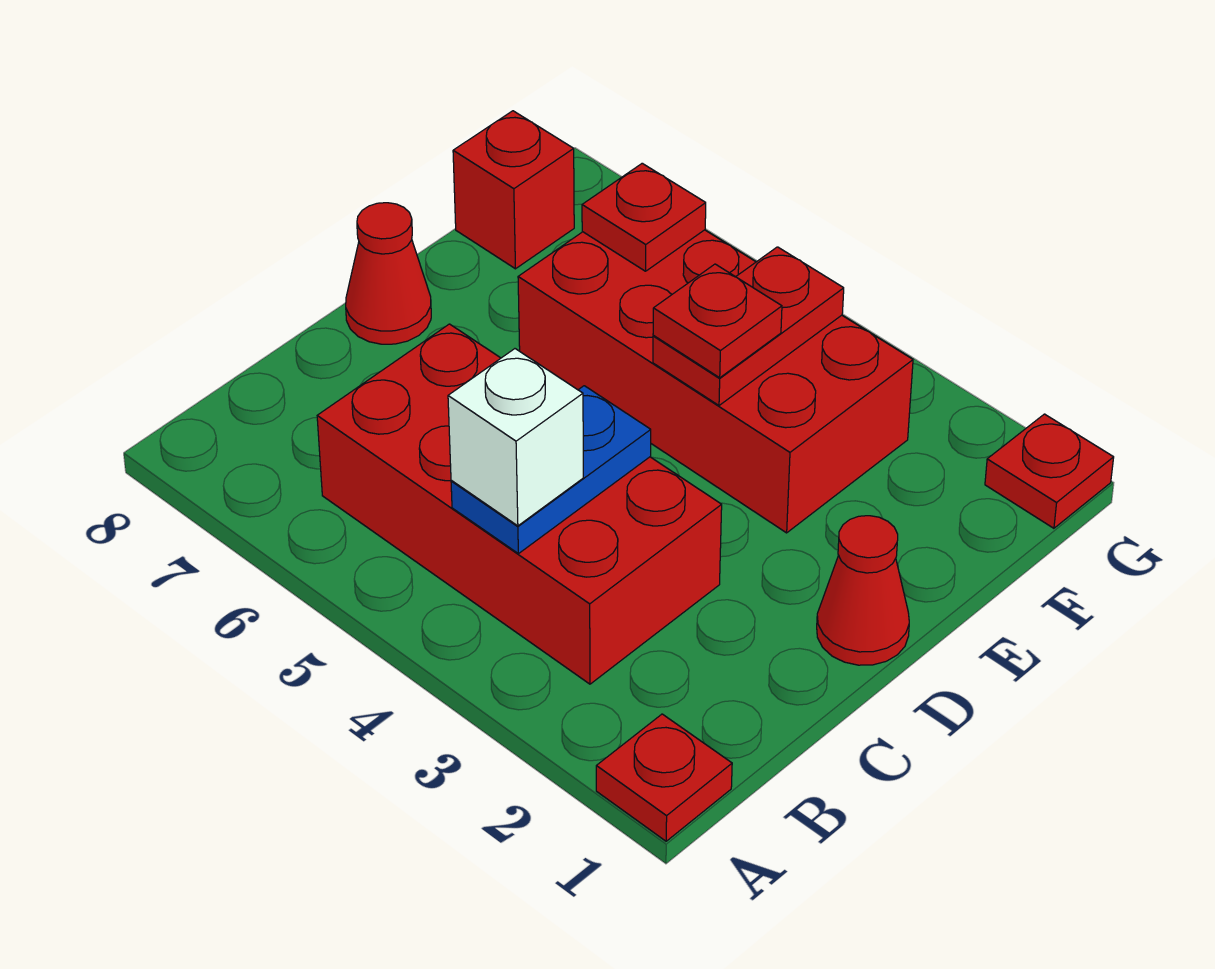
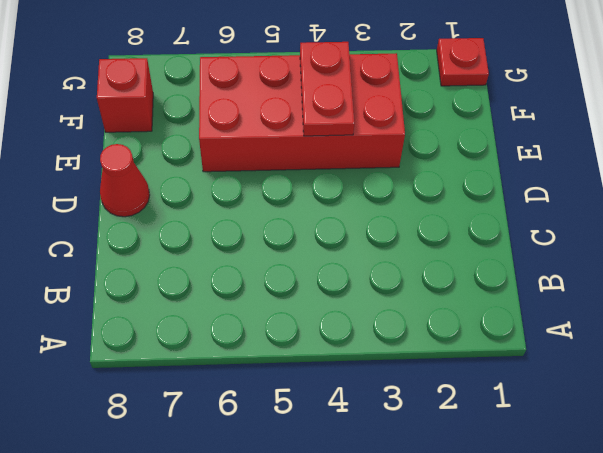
none -> red 1x1 plate [596,714,732,841]
none -> red 2x4 brick [317,324,722,684]
none -> red 1x1 cone [817,516,909,665]

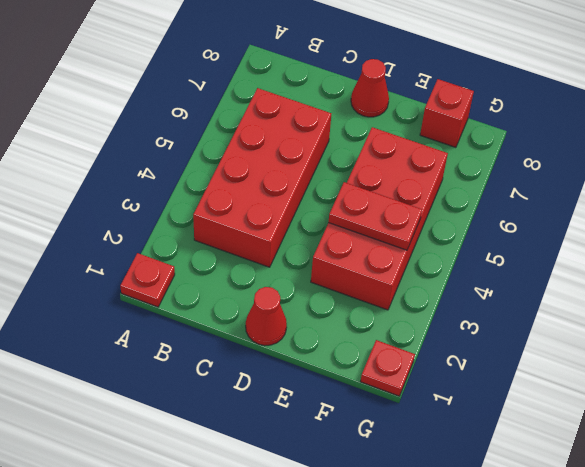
none -> blue 1x2 plate [451,386,651,554]
none -> red 1x1 plate [582,163,706,271]
none -> white 1x1 brick [448,349,583,526]

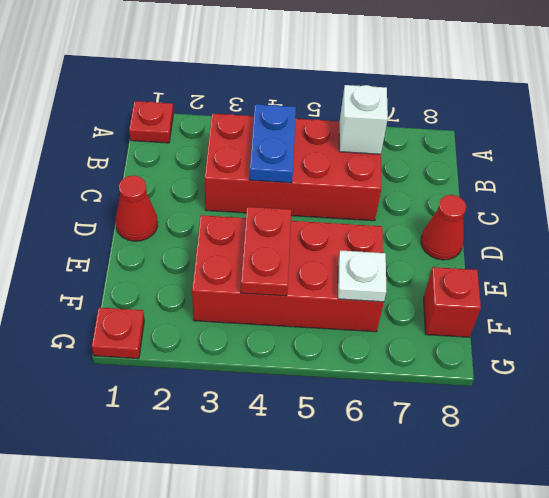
white 1x1 brick [339,85,388,154] -> white 1x1 brick moved to [448,349,583,526]
white 1x1 plate [338,250,386,302] -> red 1x1 plate [582,163,706,271]
none -> red 1x1 plate [653,264,782,378]

